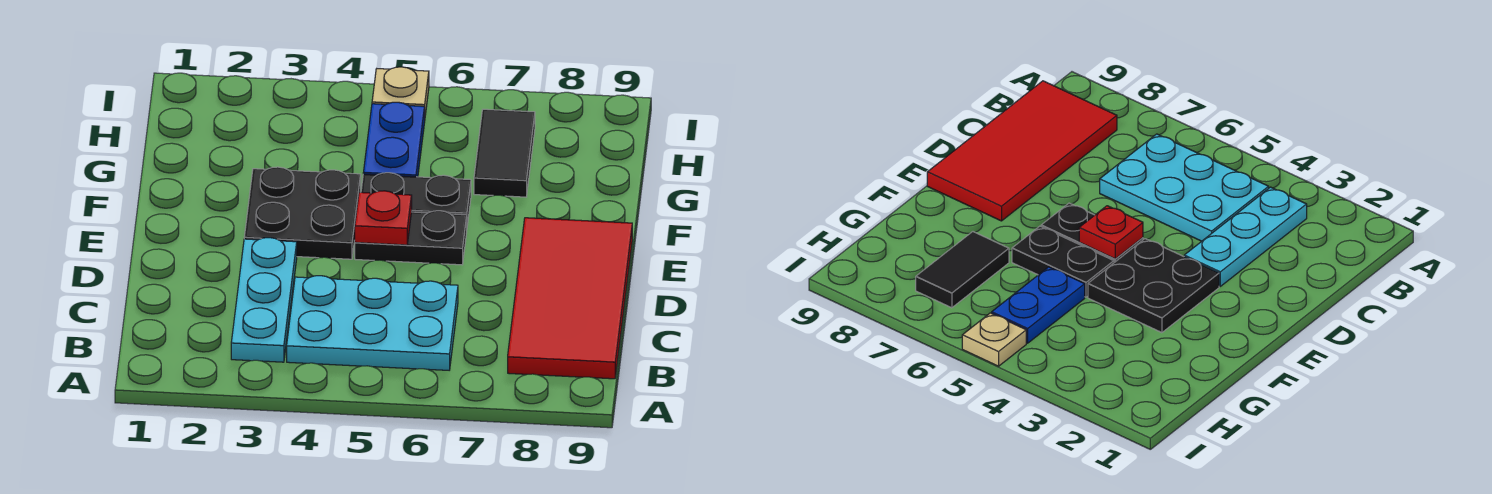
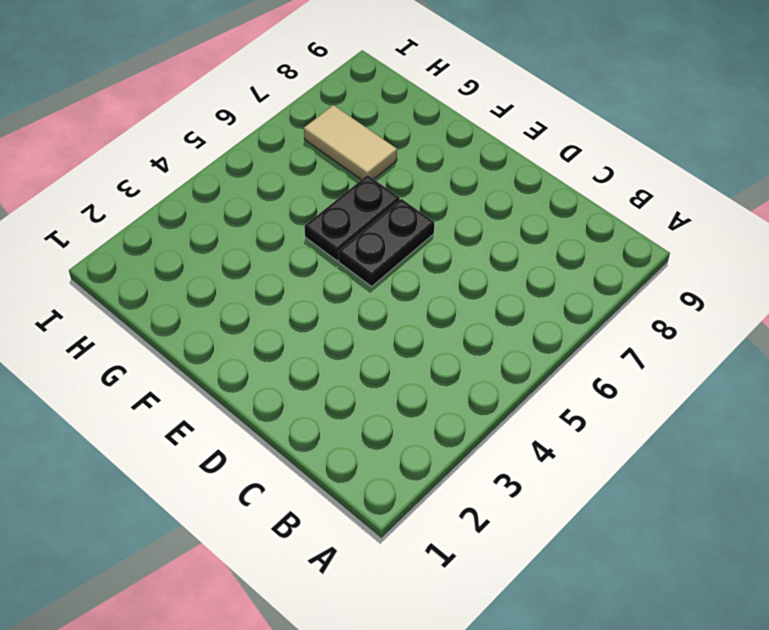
tan 1x2 tile [304,105,397,180] -> black 1x2 tile [474,109,535,197]
none -> cyan 1x3 plate [231,238,297,362]
none -> cyan 2x3 plate [287,276,458,370]

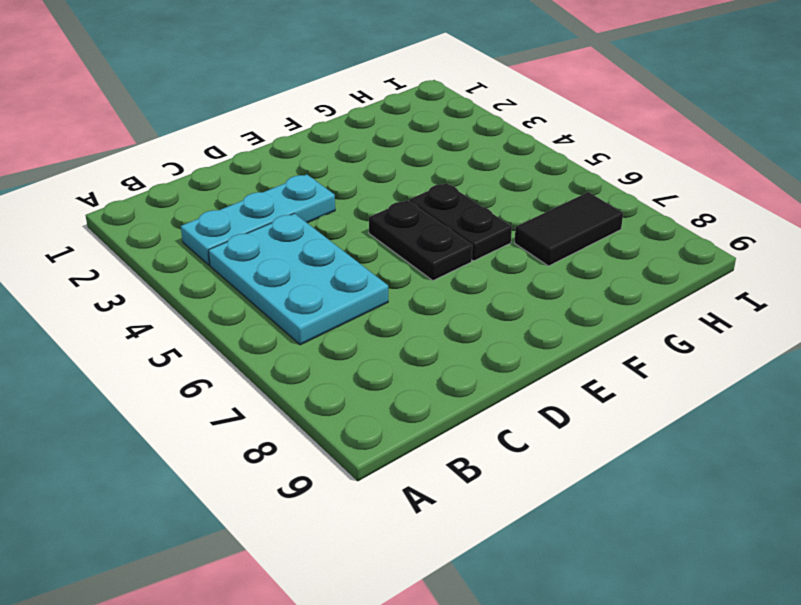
none -> red 2x4 tile [508,218,632,379]
none -> black 2x2 plate [244,167,361,259]

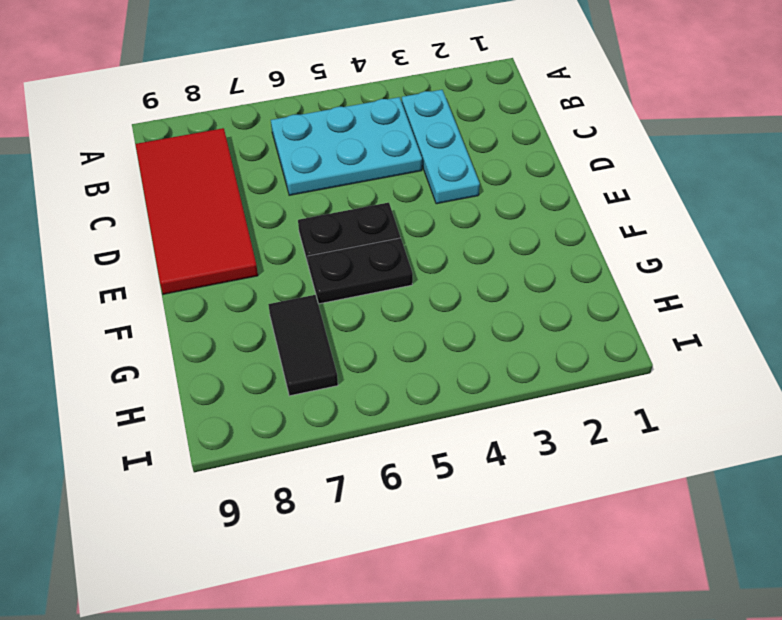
none -> black 2x2 plate [244,167,361,259]
none -> blue 1x2 plate [363,102,425,177]

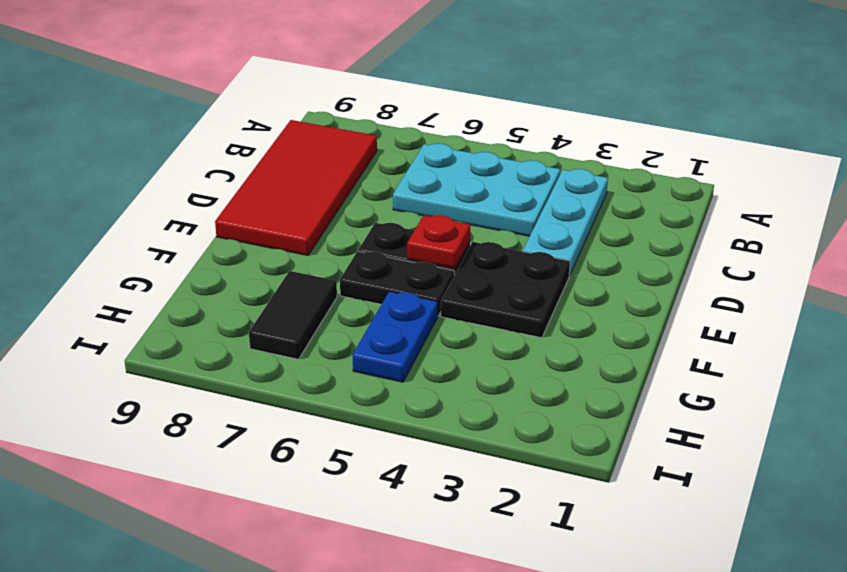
none -> tan 1x1 plate [372,67,429,115]

